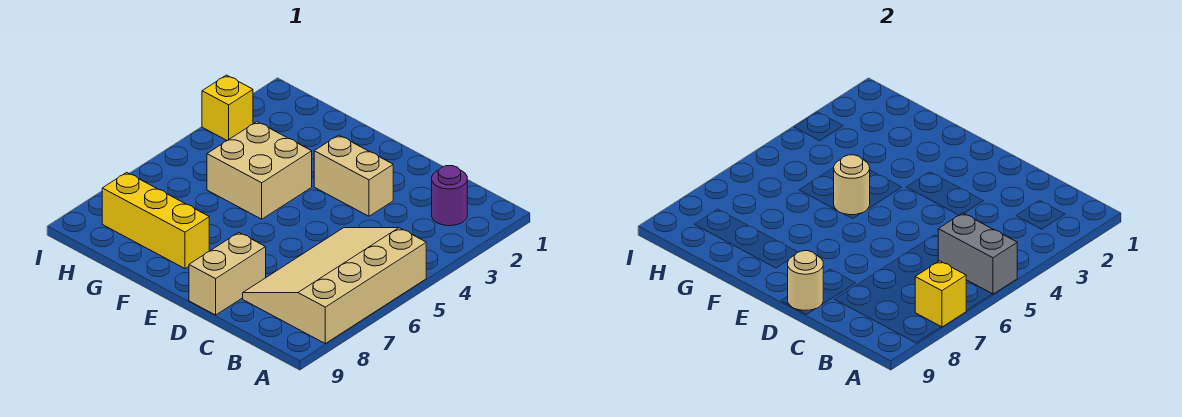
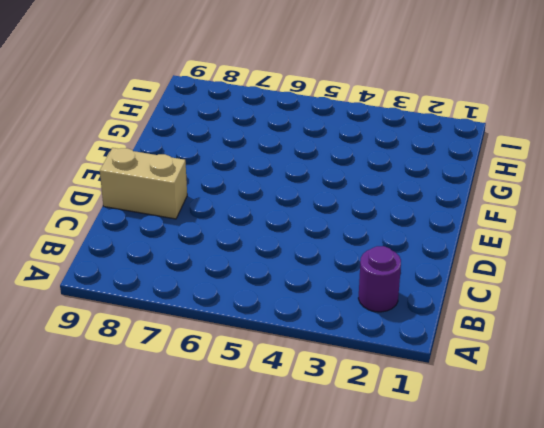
none -> tan 3x4 slope [243,228,426,343]
none -> tan 1x2 brick [314,135,393,216]

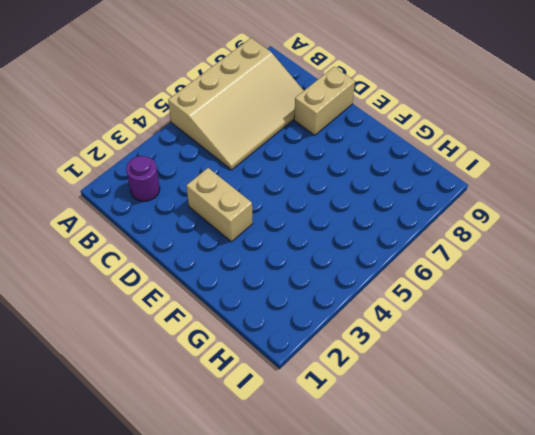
none -> tan 2x2 brick [207,122,312,219]
none -> yellow 1x3 brick [102,172,209,269]

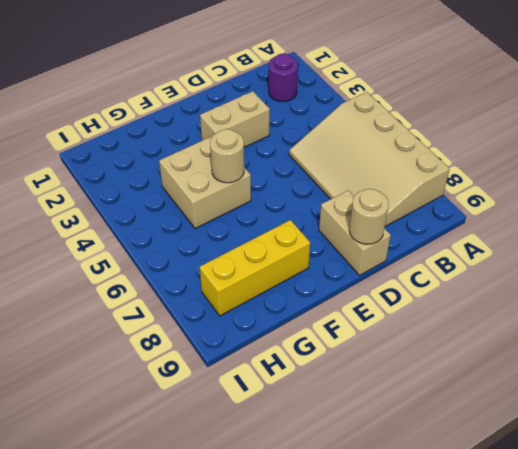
none -> yellow 1x1 brick [202,75,253,141]
none -> grey 1x2 brick [938,213,1017,294]

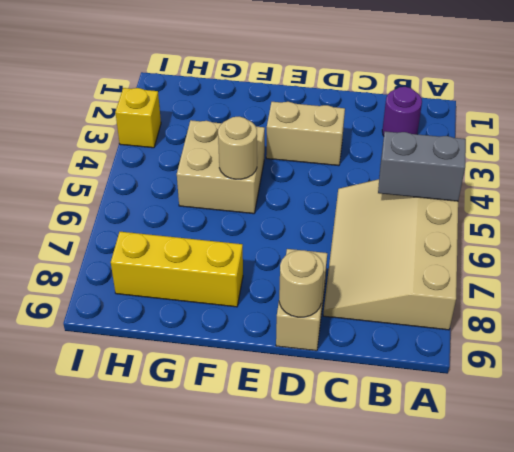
none -> yellow 1x1 brick [915,261,966,327]

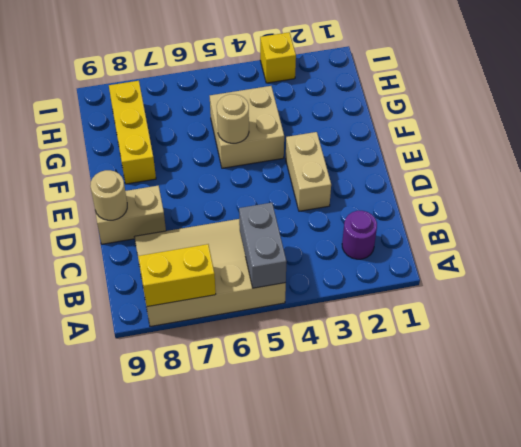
yellow 1x2 brick [138,244,216,307] -> yellow 1x1 brick [915,261,966,327]

